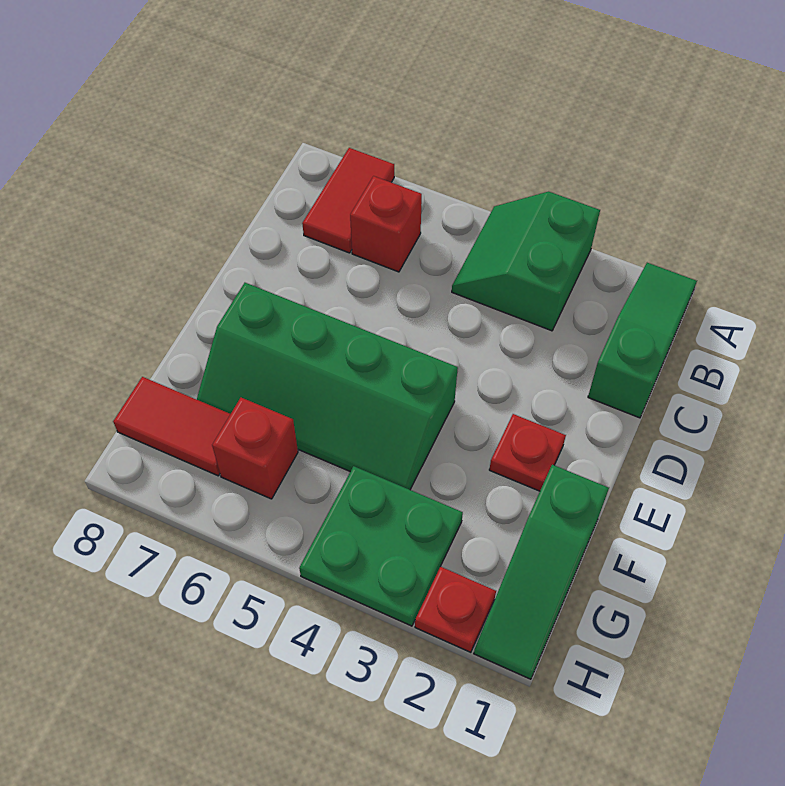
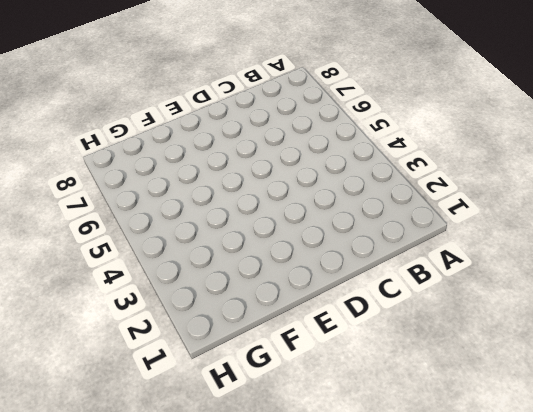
none -> green 1x3 slope [588,263,697,418]
none -> green 2x2 slope [452,192,600,331]

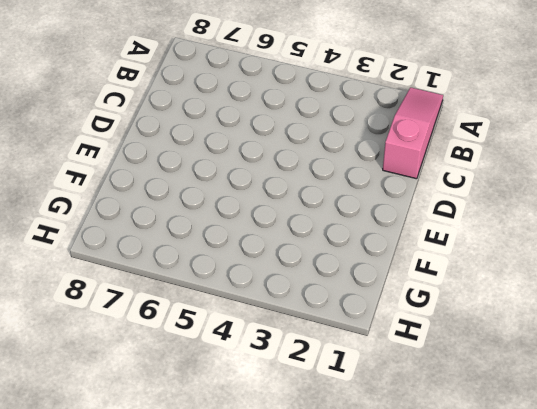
pink 1x3 slope [383,87,443,179] -> green 1x3 slope [588,263,697,418]
none -> green 2x2 slope [452,192,600,331]
none -> red 1x2 tile [302,148,394,253]

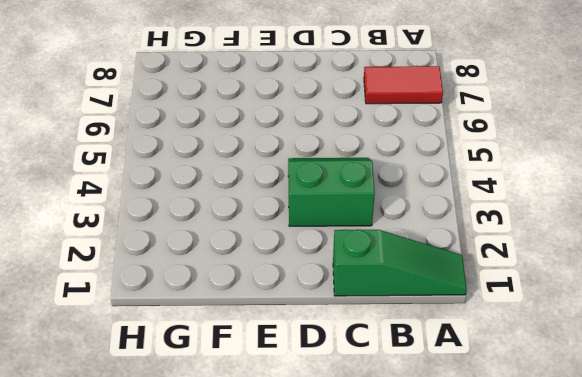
green 2x2 slope [288,158,375,226] -> green 2x2 slope moved to [452,192,600,331]
none -> red 1x1 brick [350,176,422,272]
none -> red 1x1 plate [489,414,566,491]

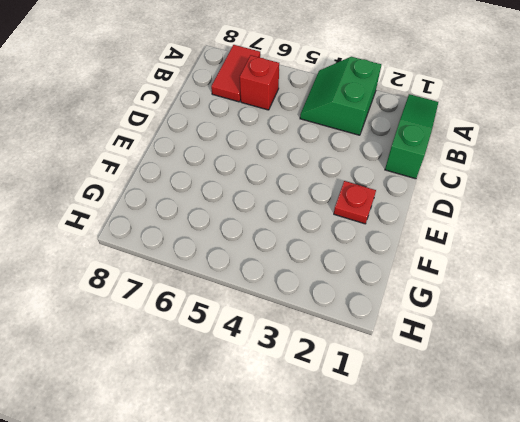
none -> green 2x4 slope [197,283,458,490]
none -> green 1x3 slope [474,465,609,679]

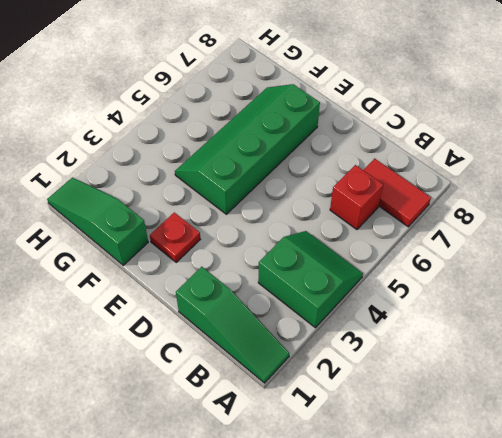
none -> green 2x2 plate [299,466,463,626]
none -> red 1x1 brick [212,398,298,499]

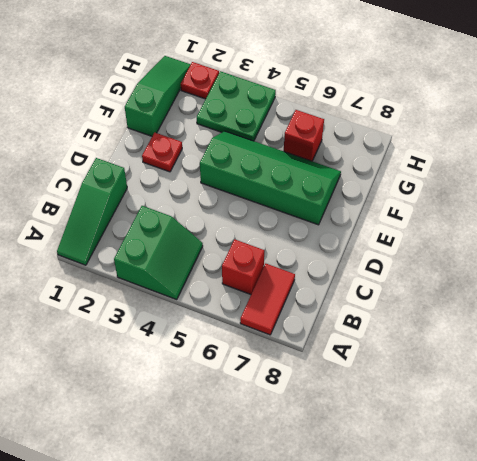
none -> red 1x2 tile [113,377,230,476]

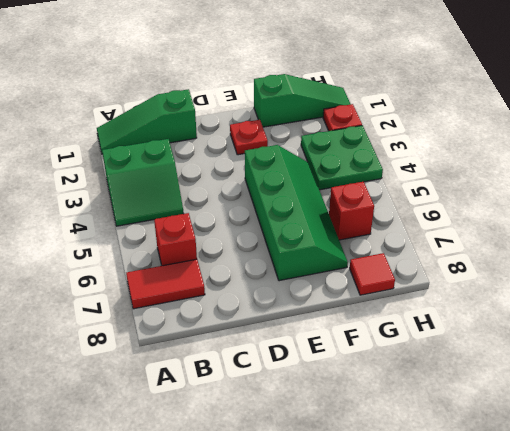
red 1x1 tile [350,253,395,295] -> red 1x2 tile [113,377,230,476]

